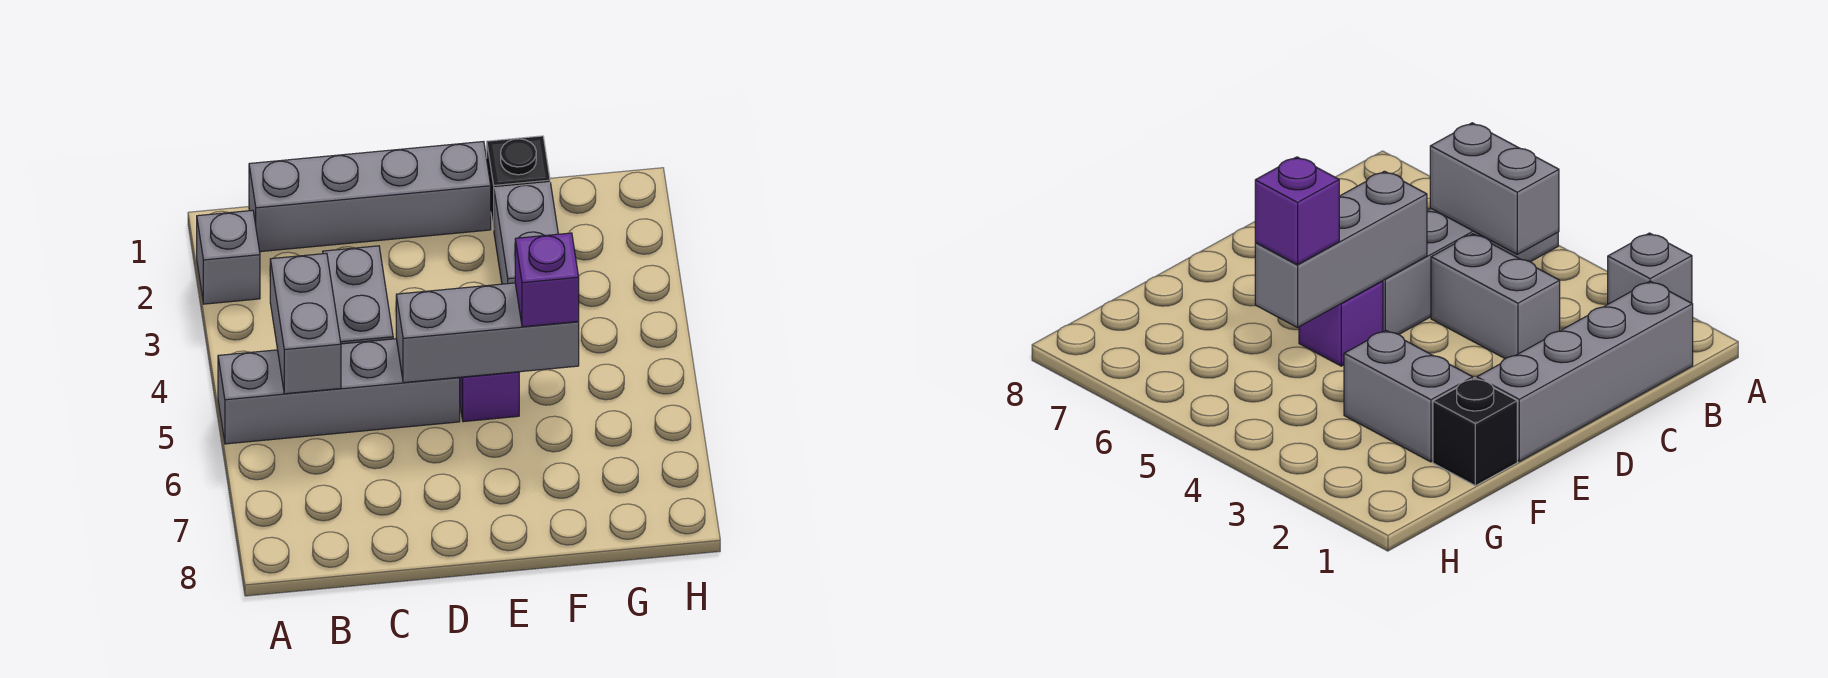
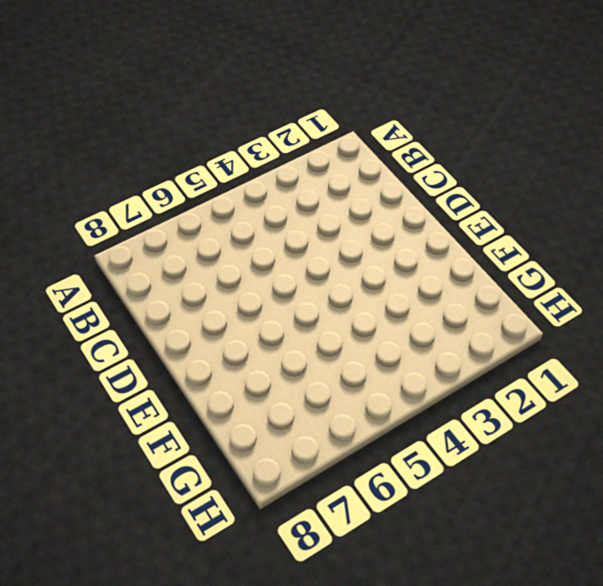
none -> grey 1x1 brick [197,210,260,304]
none -> grey 1x4 brick [218,339,460,444]

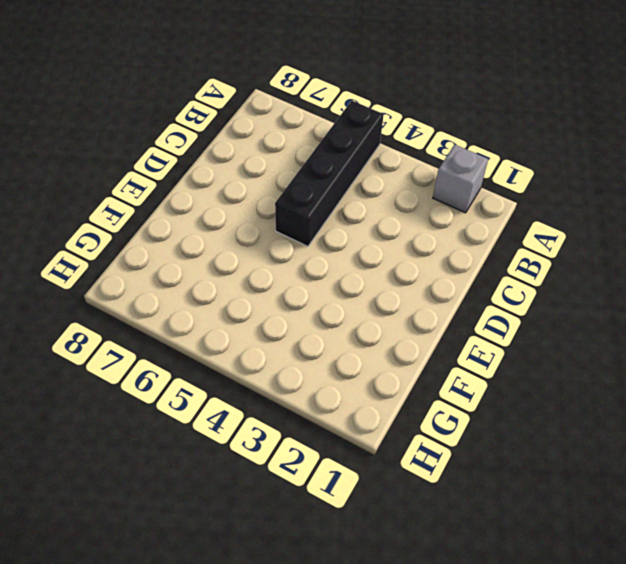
black 1x4 brick [275,101,384,246] -> grey 1x4 brick [218,339,460,444]
none -> grey 1x4 brick [249,142,491,252]
none -> grey 1x2 brick [323,246,393,344]

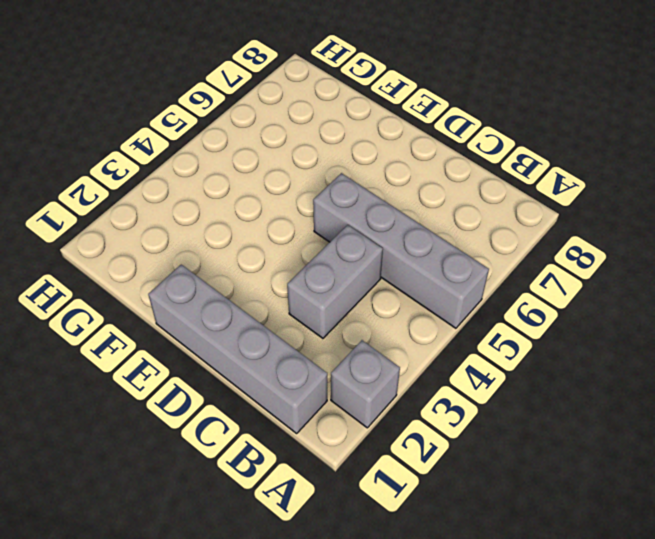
none -> purple 1x1 brick [460,372,519,422]
none -> black 1x1 brick [487,136,550,229]

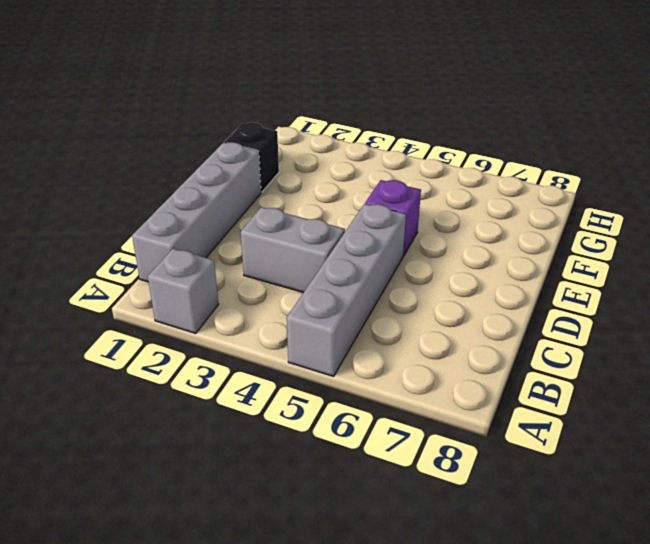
none -> grey 1x2 brick [494,183,558,284]
none -> grey 1x2 brick [270,253,341,394]

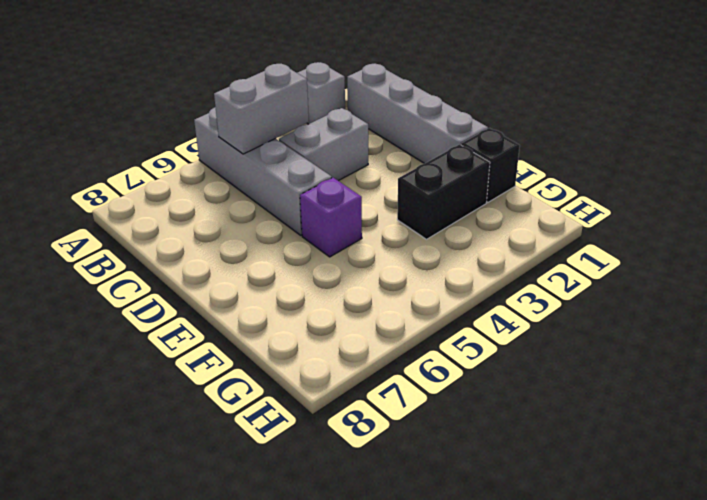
black 1x2 brick [397,144,490,239] -> grey 1x2 brick [494,183,558,284]
none -> grey 1x3 brick [396,283,579,383]
none -> purple 1x1 brick [515,233,579,327]

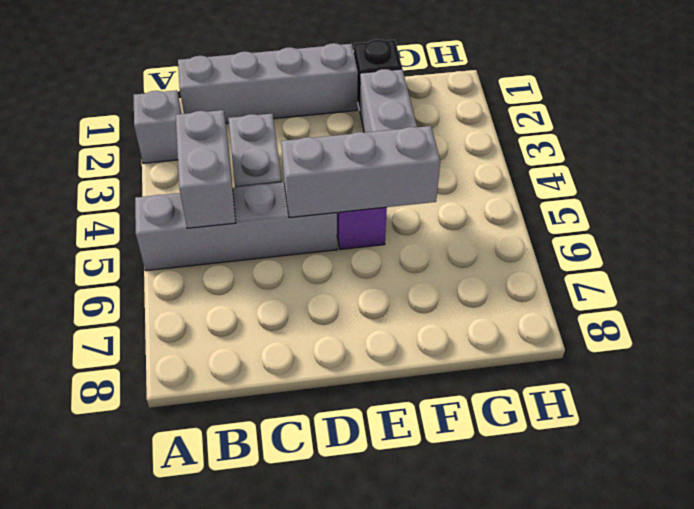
none -> purple 1x1 brick [515,233,579,327]

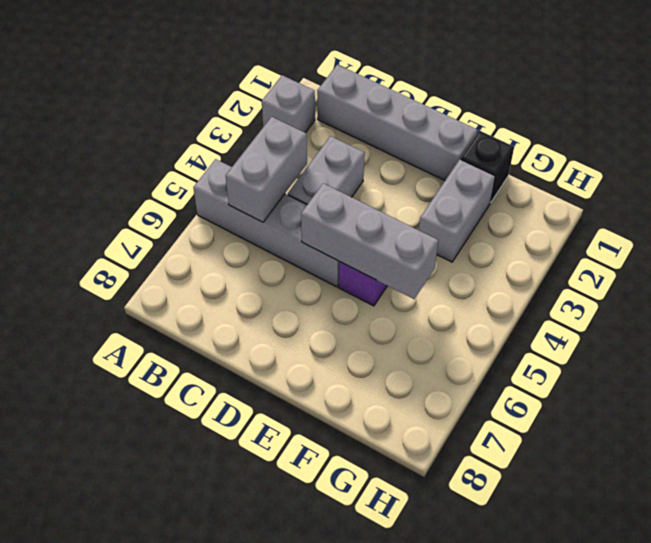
none -> purple 1x1 brick [515,233,579,327]

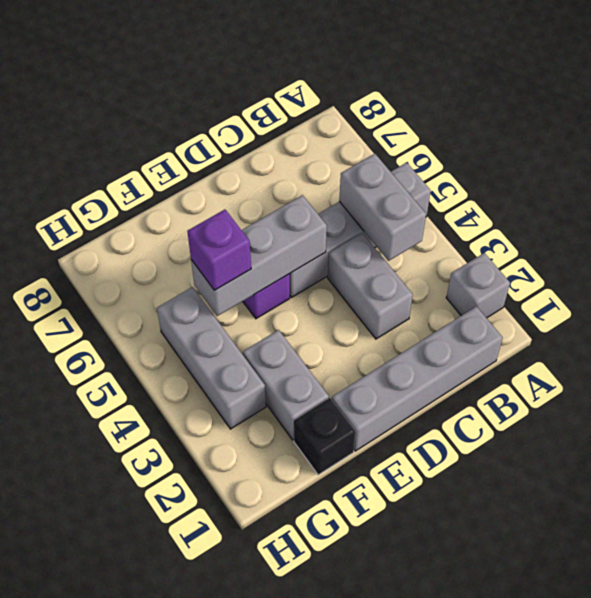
grey 1x3 brick [157,287,266,429] -> none

